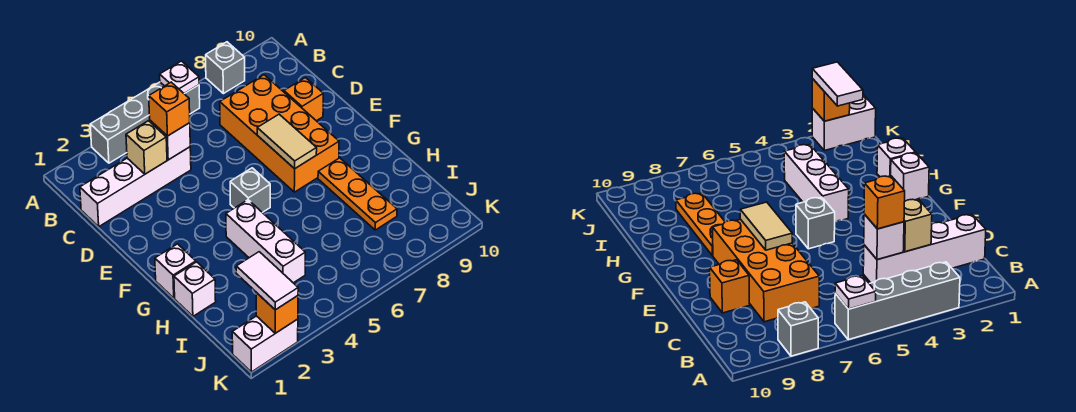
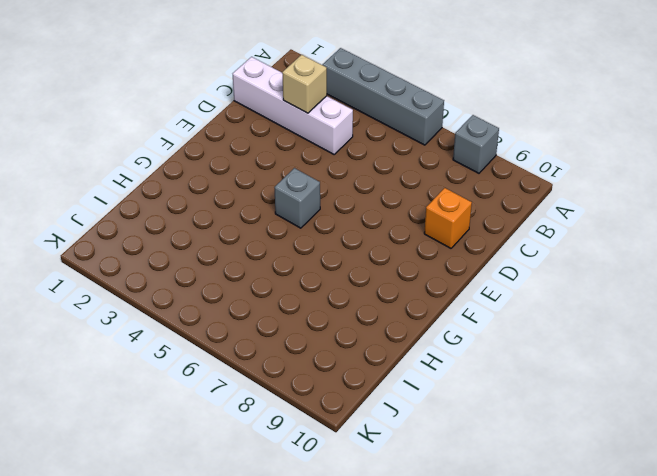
none -> orange 2x4 brick [220,75,339,192]
none -> white 1x1 brick [155,244,196,298]
none -> white 1x3 brick [226,200,305,283]

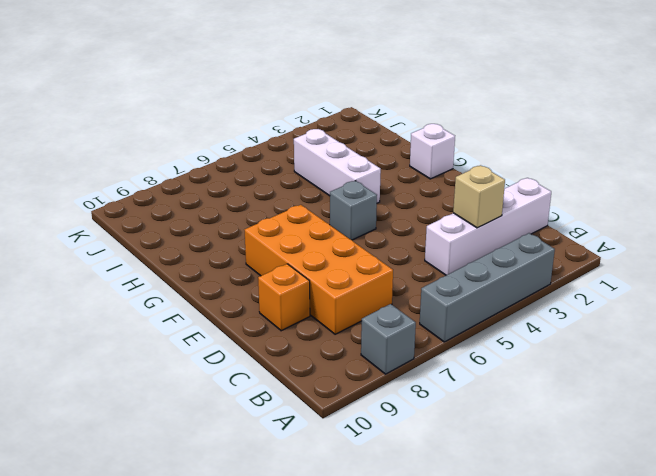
none -> orange 1x3 plate [318,158,397,230]
none -> white 1x1 brick [174,262,216,316]
none -> white 1x2 brick [232,316,298,372]

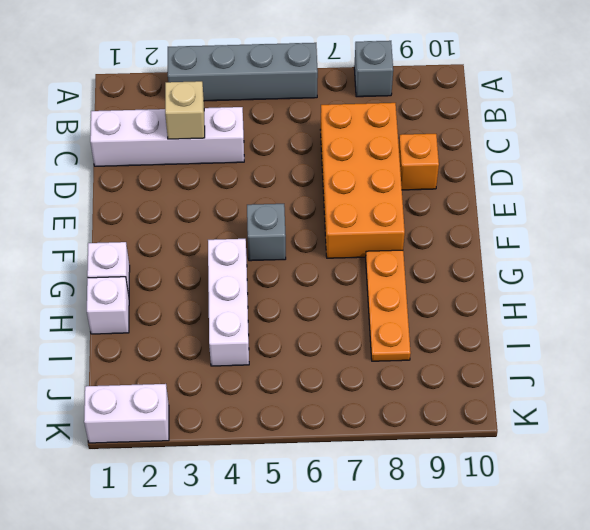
none -> white 1x1 plate [160,61,199,94]
none -> white 1x1 brick [150,121,190,160]
none -> tan 1x2 tile [257,114,317,169]

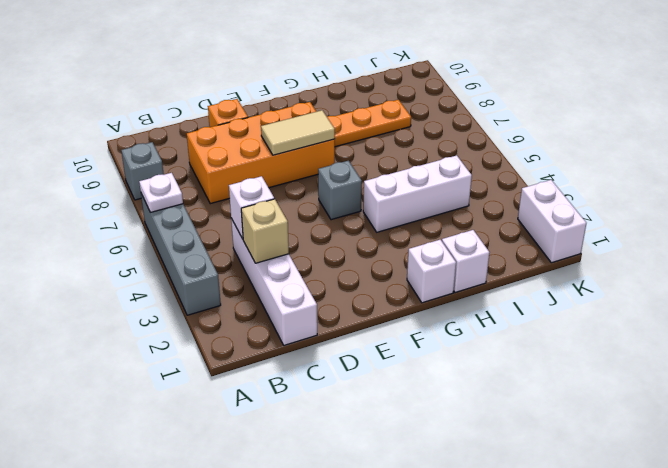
none -> orange 1x1 brick [256,293,298,333]
none -> orange 1x1 brick [149,82,190,136]
none -> white 1x2 tile [236,252,298,310]

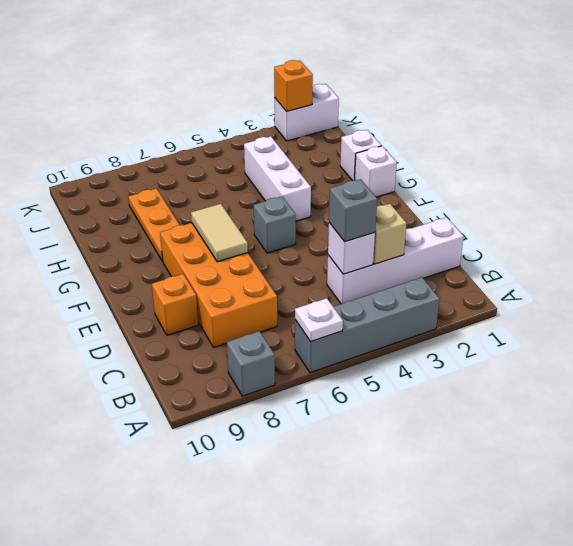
grey 1x1 brick [329,179,377,242] -> orange 1x1 brick [149,82,190,136]
none -> white 1x2 tile [236,252,298,310]

